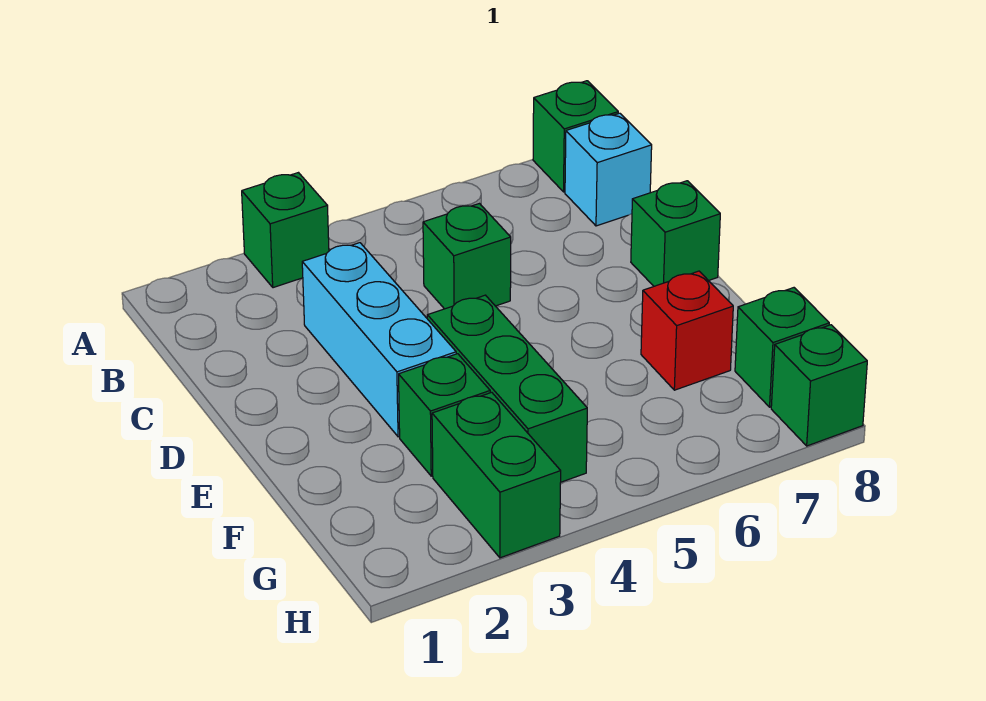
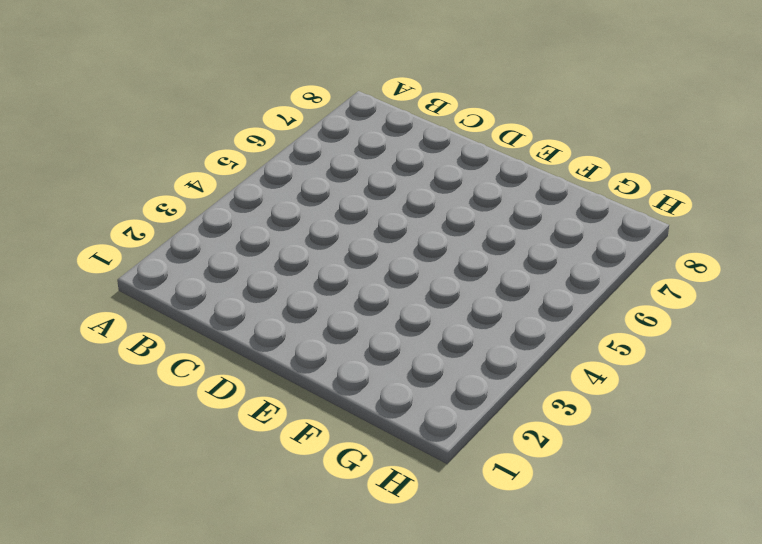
none -> green 1x1 brick [242,173,329,288]
none -> green 1x1 brick [533,81,618,192]
none -> cyan 1x1 brick [565,113,652,226]

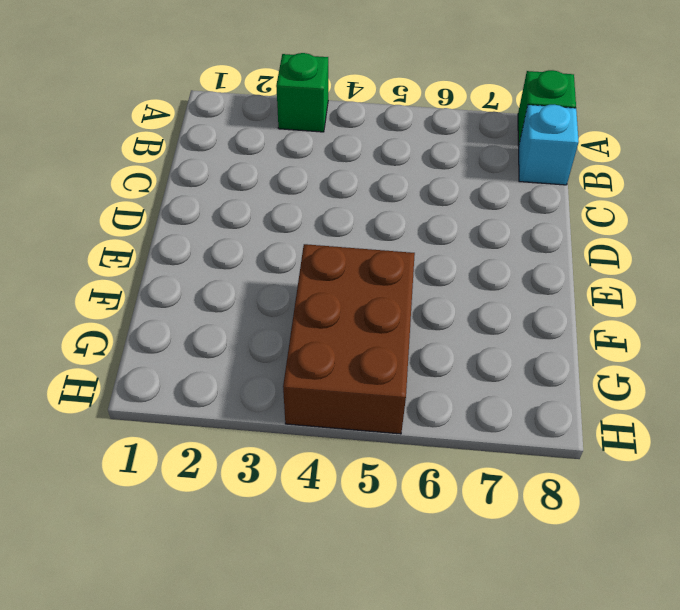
brown 2x3 brick [283,244,415,434] -> green 1x3 brick [427,295,587,482]
none -> cyan 1x3 brick [302,243,456,437]
none -> green 1x1 brick [423,204,511,309]
none -> green 1x1 brick [631,181,720,286]

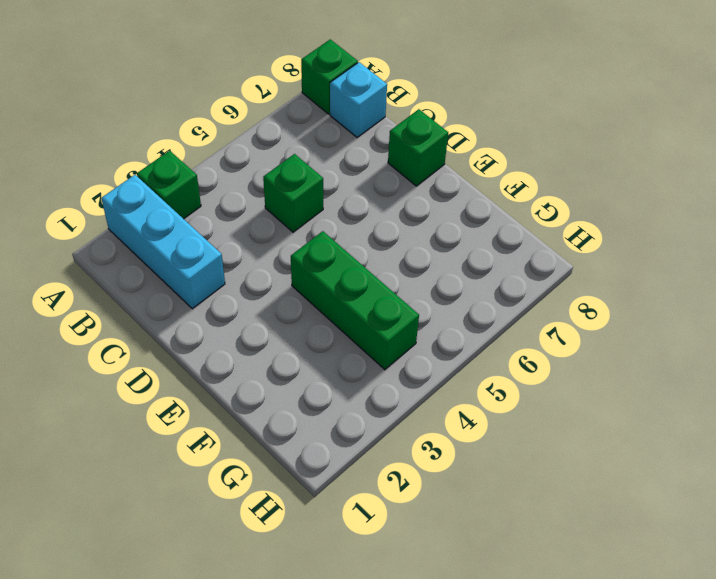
cyan 1x3 brick [101,175,225,309] -> cyan 1x3 brick moved to [302,243,456,437]
none -> green 1x1 brick [399,354,490,476]
none -> red 1x1 brick [641,271,733,390]
none -> green 1x2 brick [432,392,561,558]

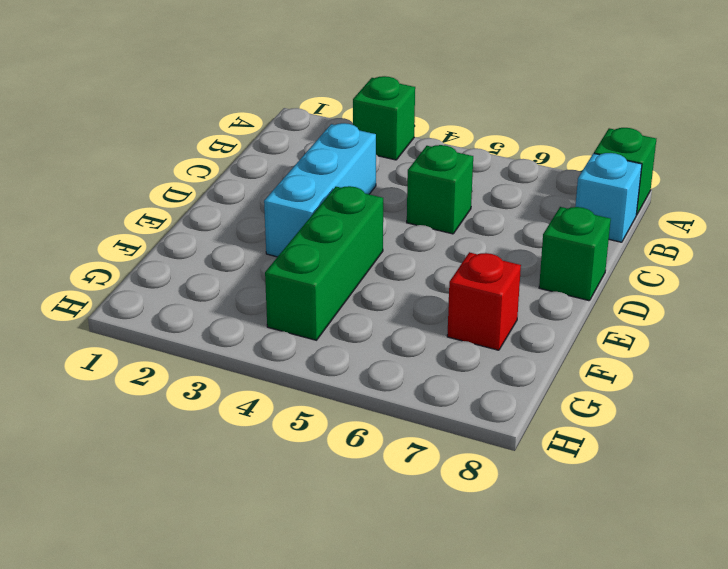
none -> green 1x1 brick [399,354,490,476]
none -> green 1x2 brick [432,392,561,558]
none -> green 1x1 brick [735,288,829,407]

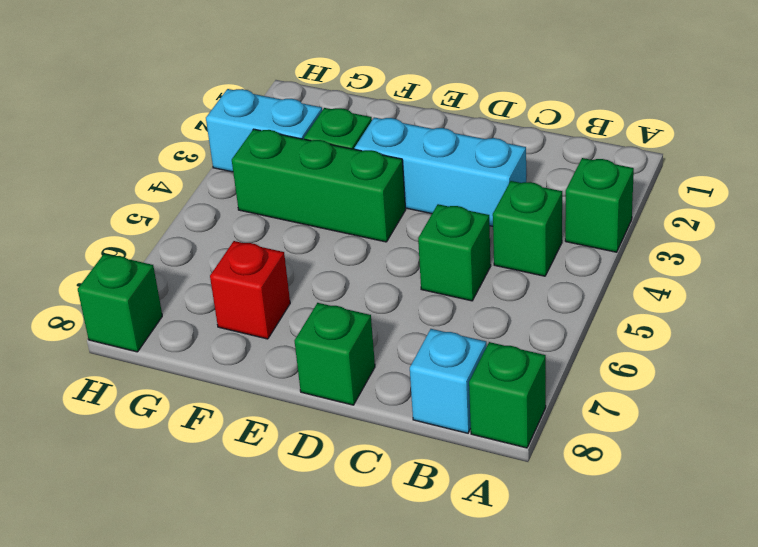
green 1x1 brick [493,181,562,276] -> green 1x1 brick moved to [735,288,829,407]
cyan 1x2 brick [206,89,322,172] -> green 1x2 brick [432,392,561,558]

